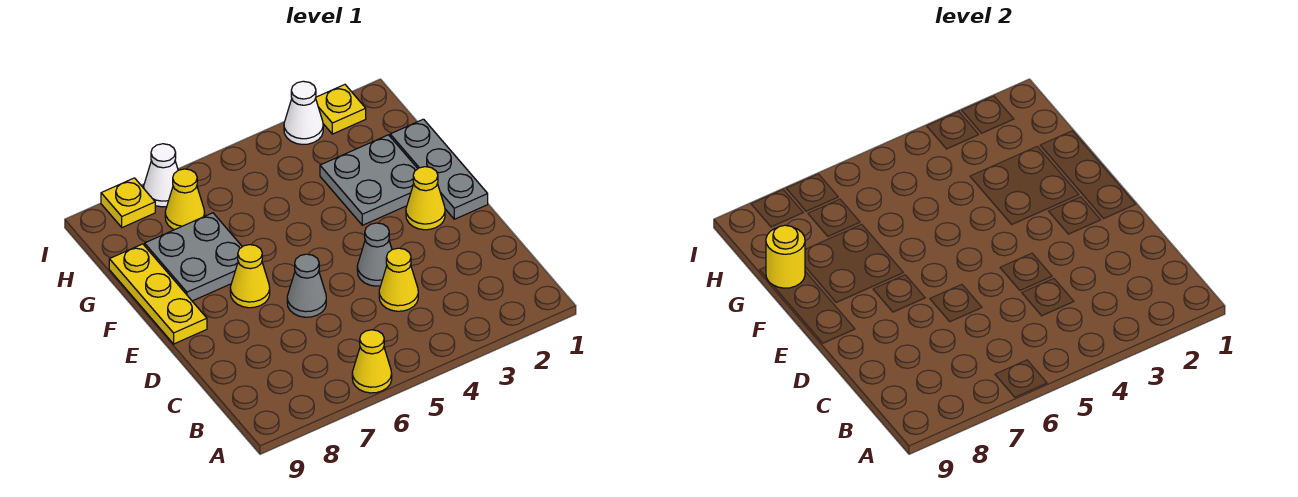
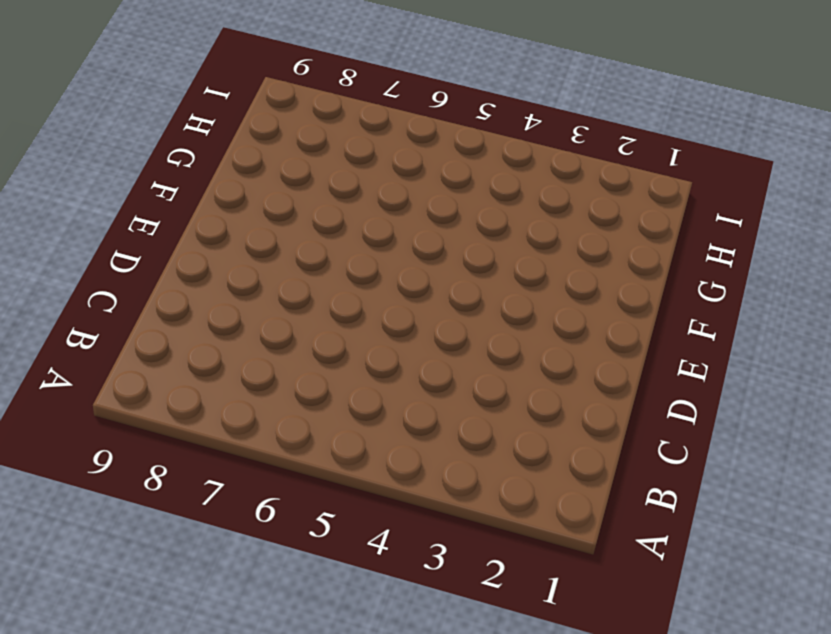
none -> yellow 1x1 cone [352,330,392,393]
none -> yellow 1x1 cone [379,248,418,311]
none -> grey 1x1 cone [357,223,392,286]

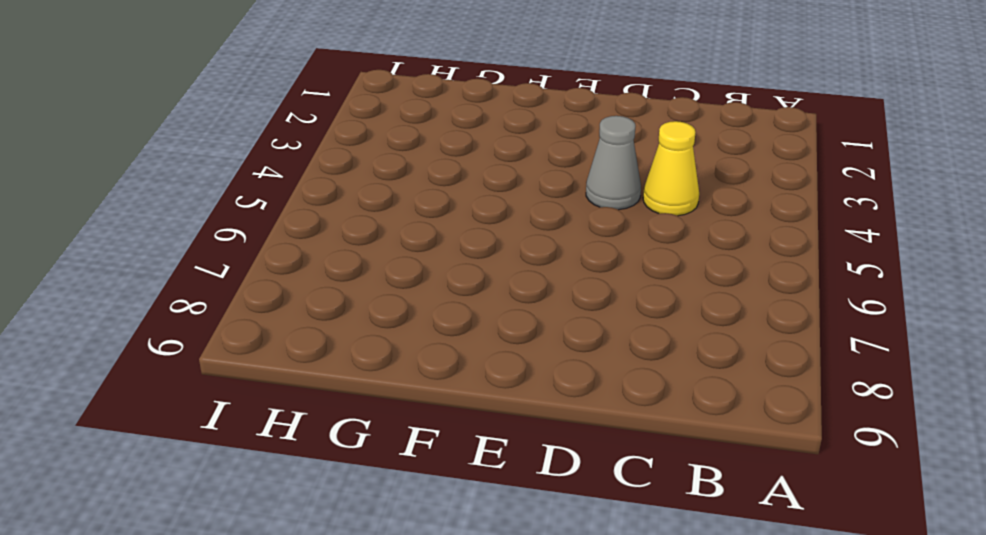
none -> yellow 1x1 cone [352,330,392,393]
none -> grey 1x1 cone [287,254,326,317]
none -> grey 1x3 plate [390,119,488,219]

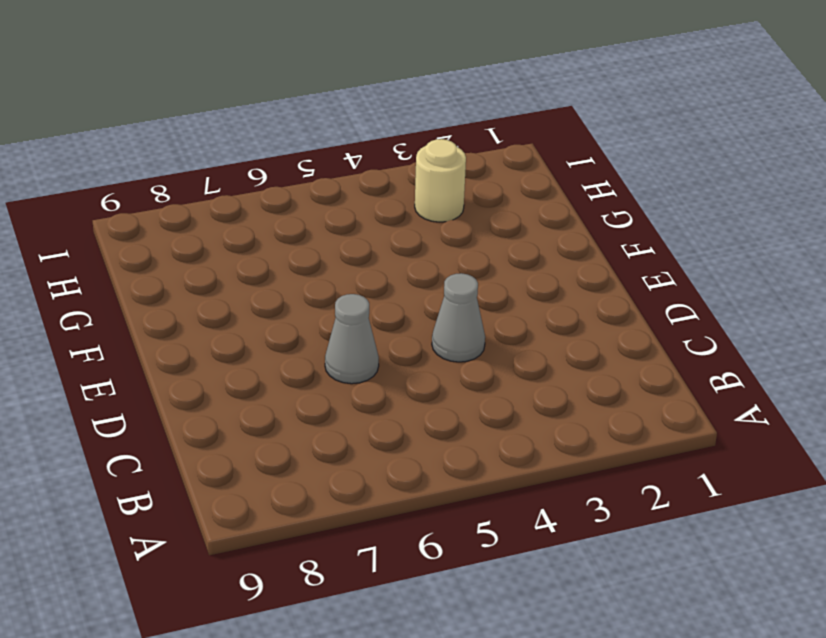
tan 1x1 round brick [415,139,466,222] -> none
none -> yellow 1x1 cone [352,330,392,393]
none -> yellow 1x1 cone [379,248,418,311]
none -> grey 1x3 plate [390,119,488,219]

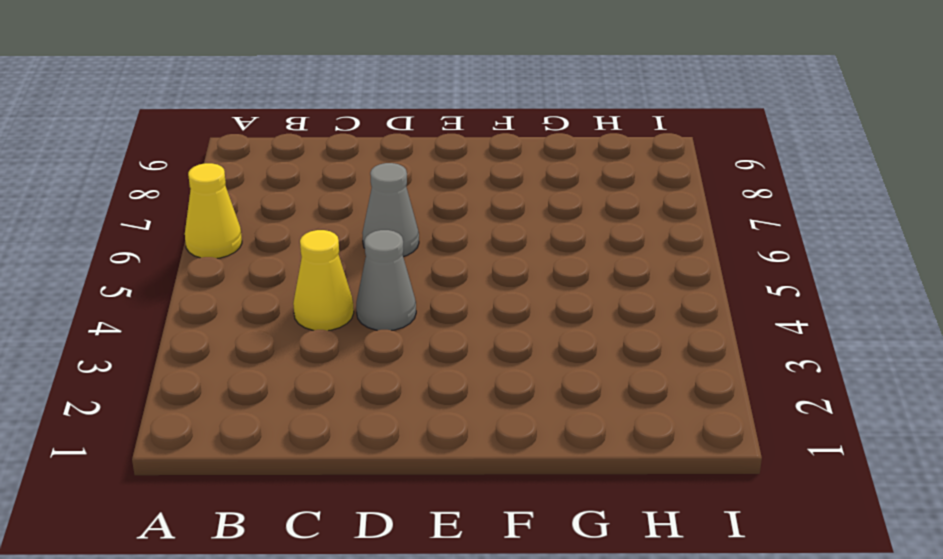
none -> grey 1x3 plate [390,119,488,219]
none -> yellow 1x1 cone [406,167,445,230]
none -> yellow 1x1 cone [230,245,270,308]

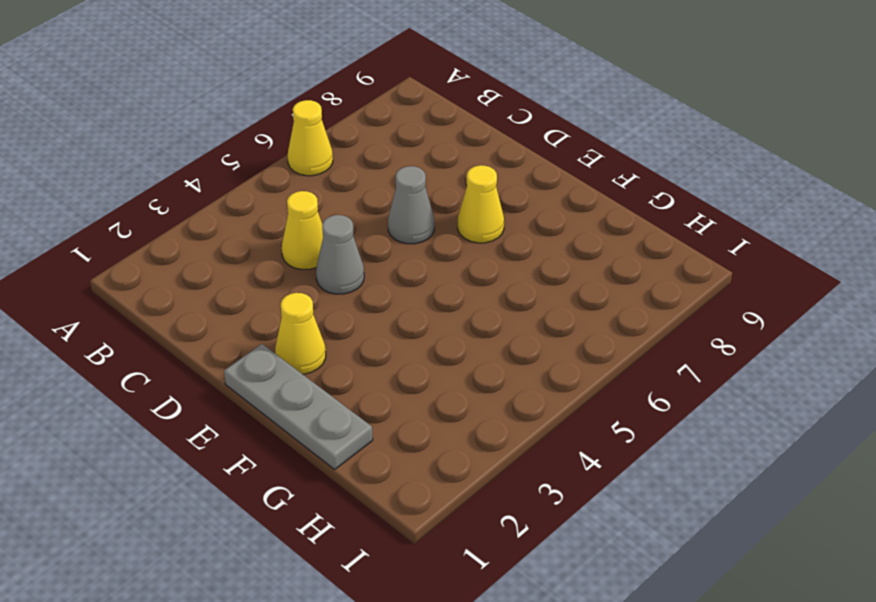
none -> yellow 1x3 plate [109,244,207,344]
none -> grey 2x2 plate [320,135,418,225]
none -> grey 2x2 plate [145,213,242,301]

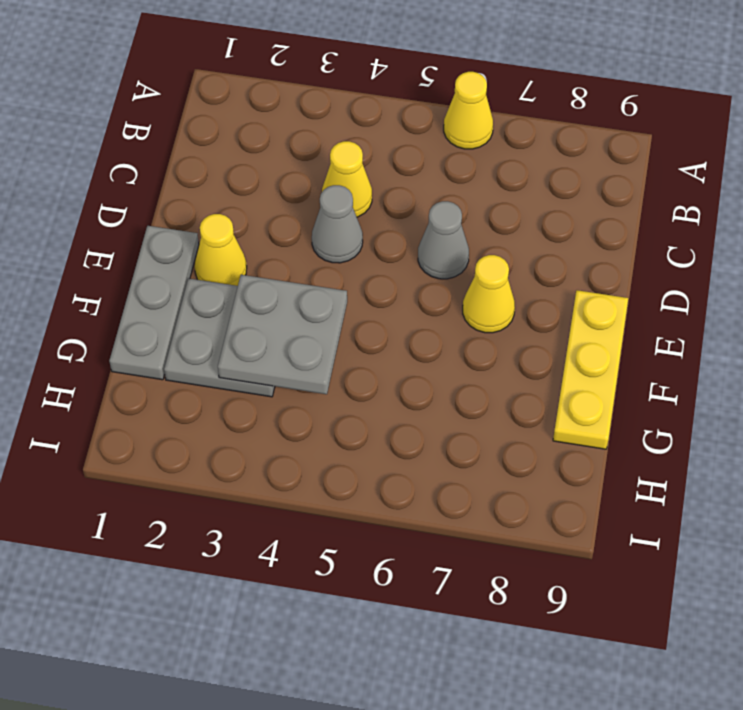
grey 2x2 plate [218,275,347,394] -> grey 2x2 plate moved to [145,213,242,301]
none -> yellow 1x1 cone [165,169,205,230]
none -> yellow 1x1 plate [316,85,366,134]
none -> white 1x1 cone [284,81,323,145]

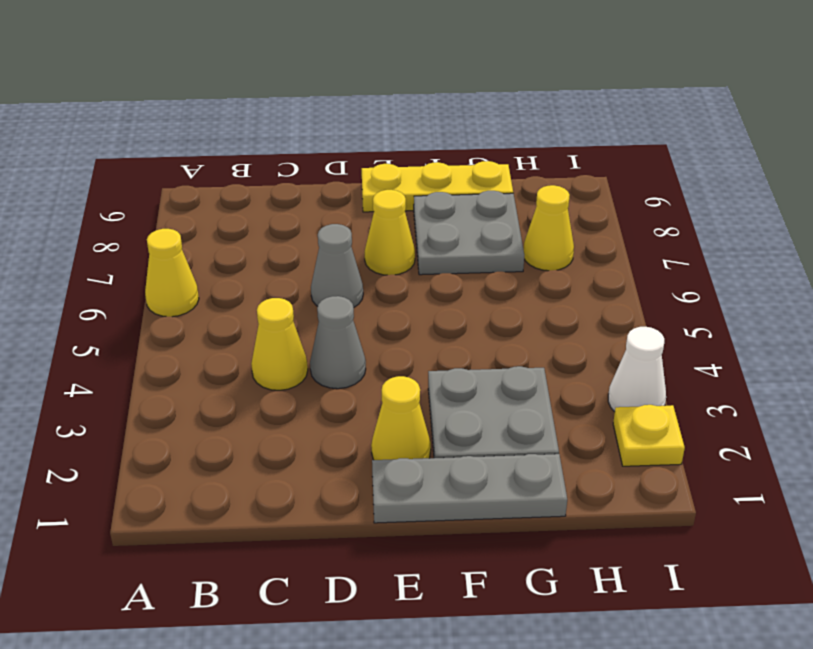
none -> white 1x1 cone [144,144,178,207]
none -> yellow 1x1 plate [101,178,155,228]
none -> yellow 1x1 round brick [766,225,805,288]

